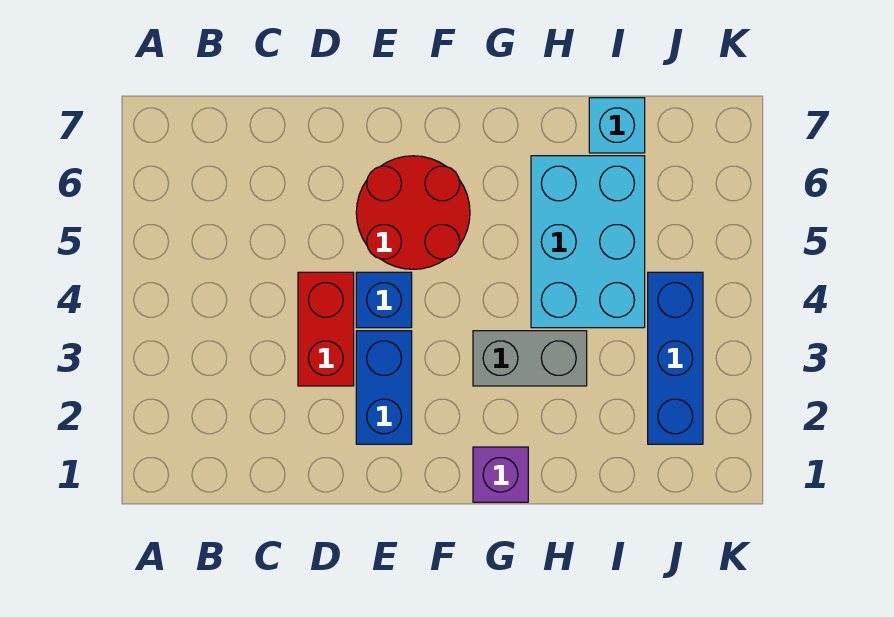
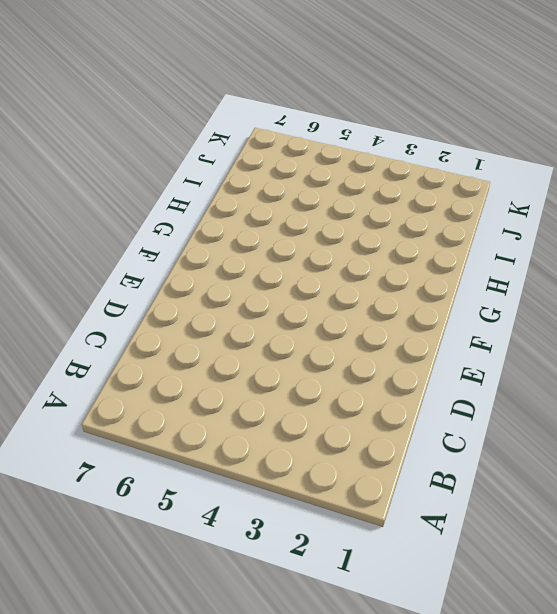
none -> red 1x2 brick [298,272,354,386]
none -> blue 1x2 brick [356,331,412,444]

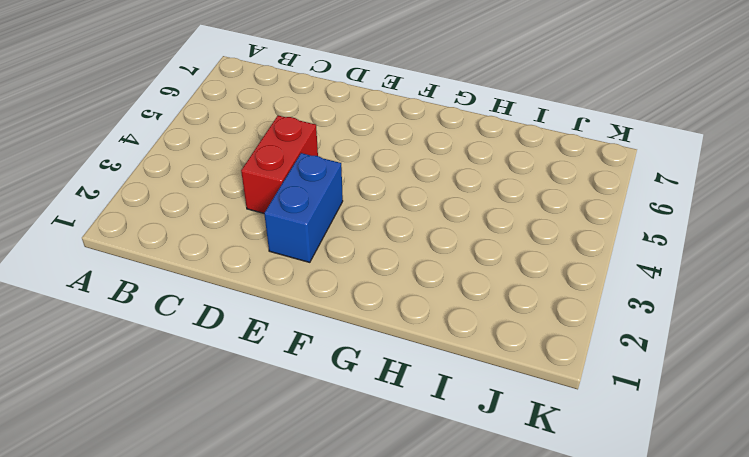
none -> blue 1x1 brick [356,272,412,328]
none -> red 2x2 round brick [356,156,470,269]

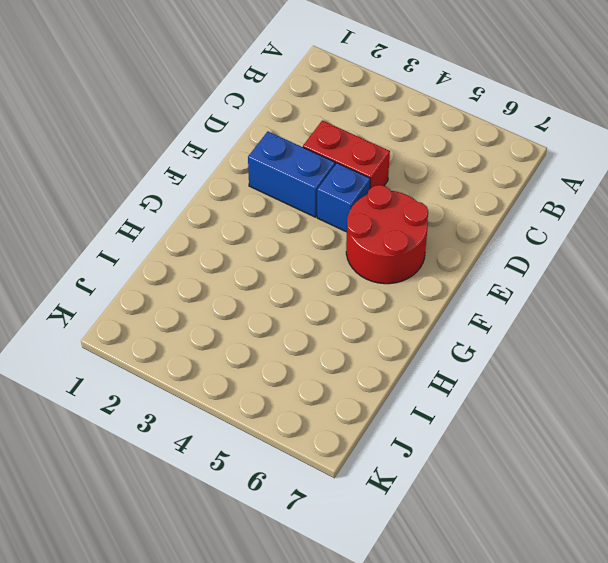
none -> purple 1x1 brick [473,447,528,502]
none -> grey 1x2 brick [473,331,587,386]

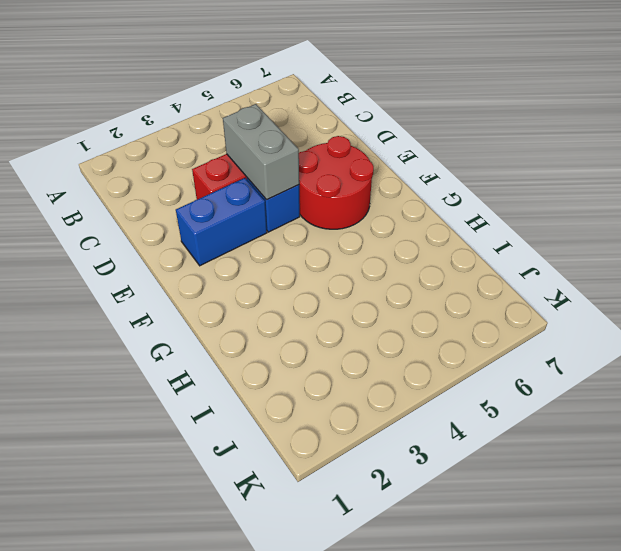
grey 1x2 brick [223,104,299,200] -> grey 1x2 brick moved to [473,331,587,386]
none -> purple 1x1 brick [473,447,528,502]
none -> cyan 2x3 brick [531,156,645,328]

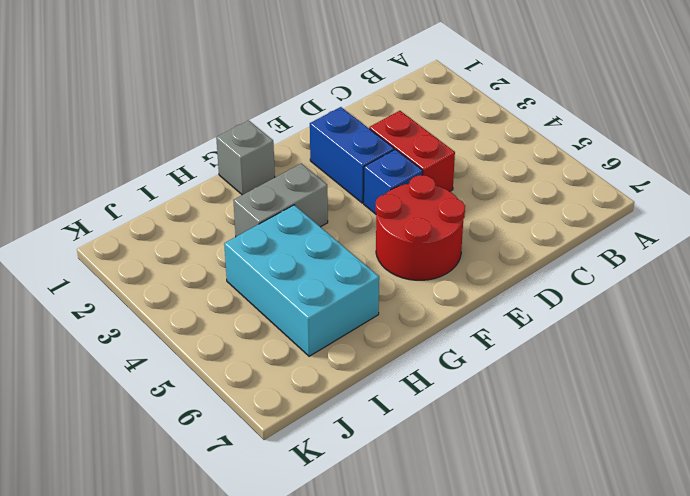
grey 1x1 brick [216,120,275,195] -> purple 1x1 brick [473,447,528,502]
none -> cyan 1x1 brick [589,98,645,153]
none -> blue 1x3 brick [648,272,703,444]

